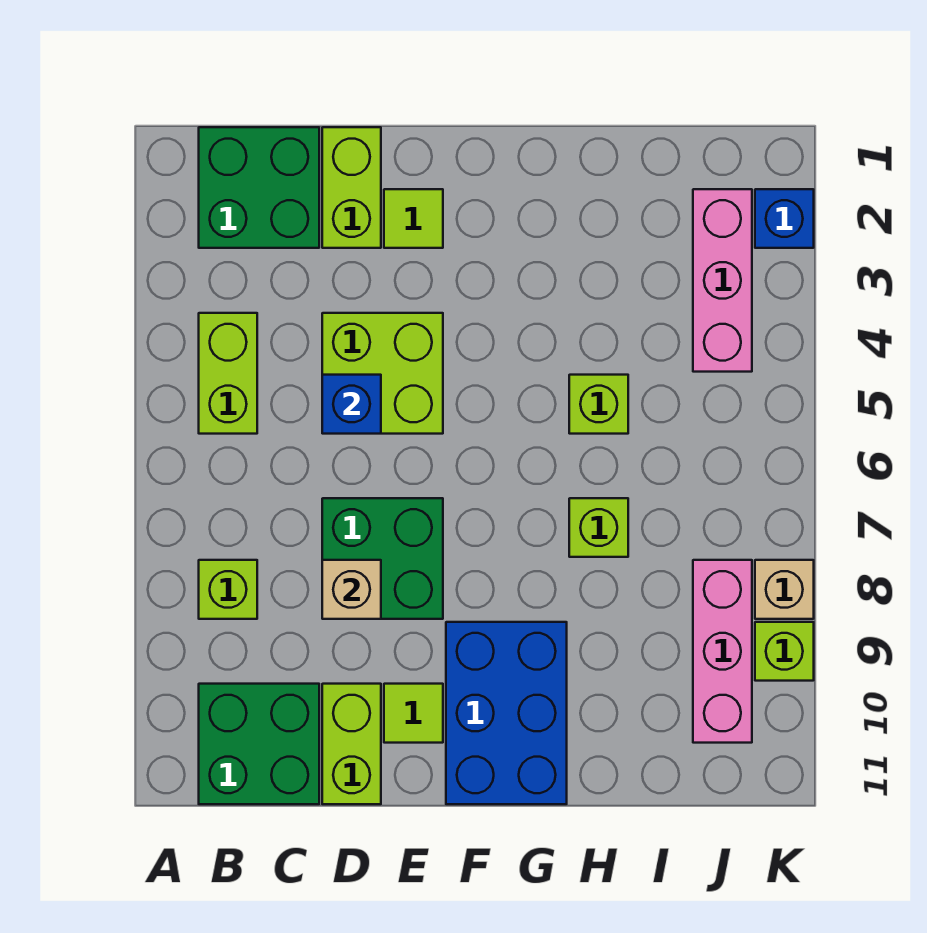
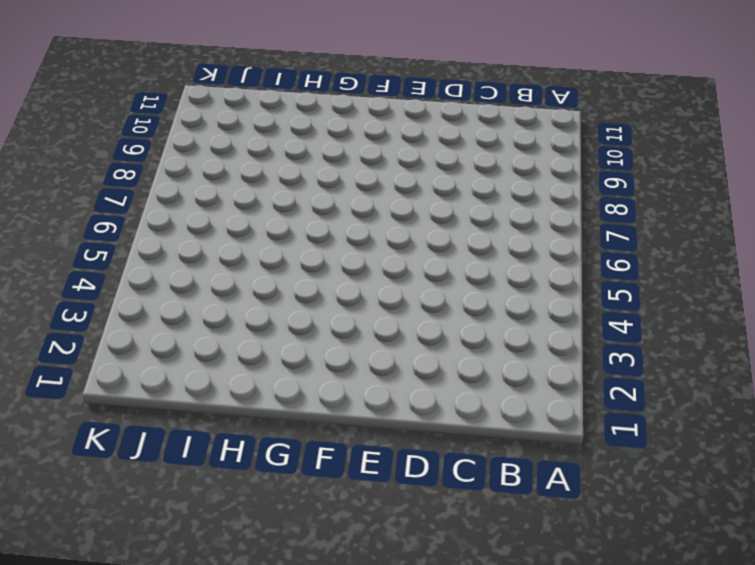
none -> green 2x2 brick [199,127,319,248]
none -> lime 1x2 brick [199,313,257,434]
none -> lime 1x1 brick [199,560,257,619]

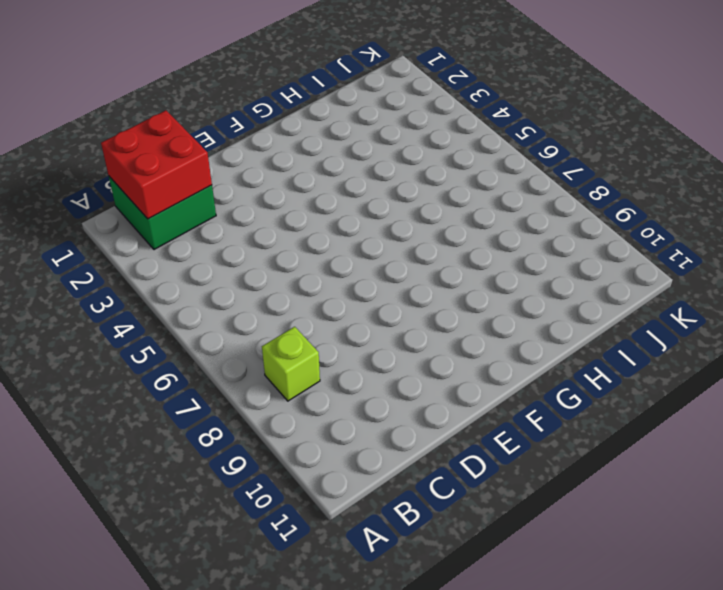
red 2x2 brick [101,110,212,219] -> none
none -> lime 1x2 brick [199,313,257,434]
none -> green 2x2 brick [199,684,319,804]
none -> lime 1x2 brick [322,127,381,248]

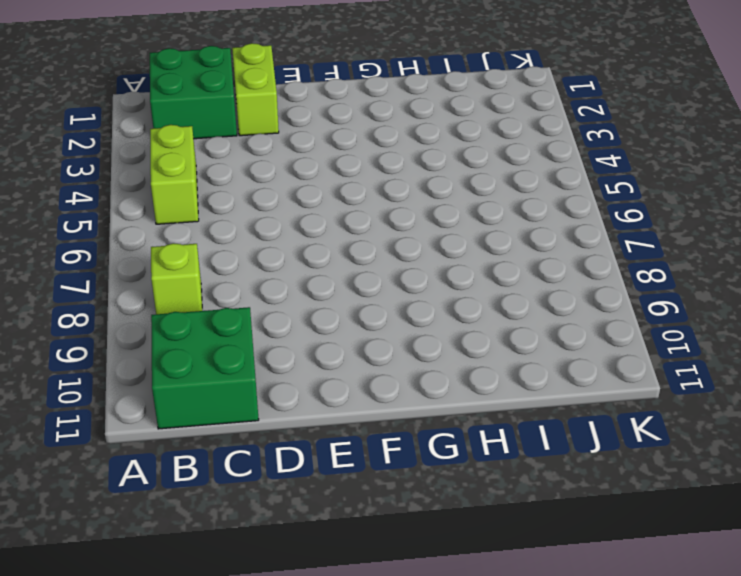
none -> lime 2x2 brick [322,313,443,434]
none -> green 2x2 brick [322,498,443,619]
none -> lime 1x2 brick [322,684,381,804]

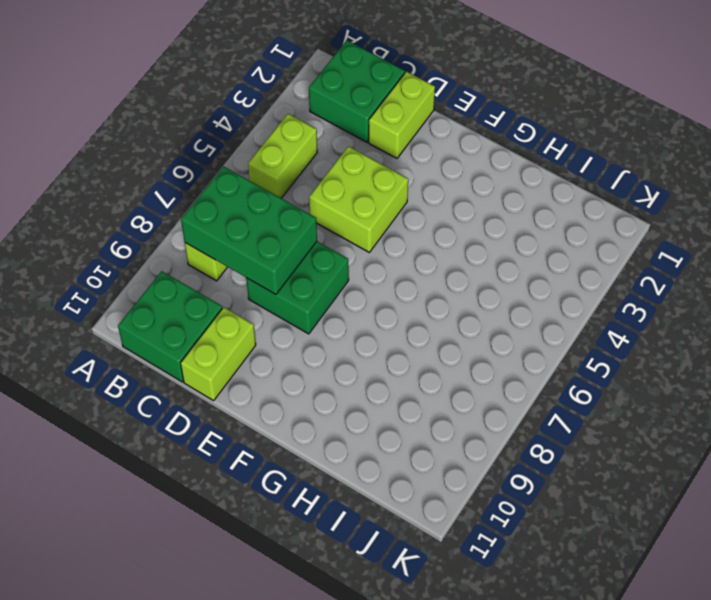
green 2x3 brick [181,166,317,294] -> tan 1x1 brick [322,560,381,619]
none -> lime 1x1 tile [384,189,443,248]
none -> lime 1x1 tile [384,684,443,743]
none -> blue 2x3 brick [446,622,567,804]

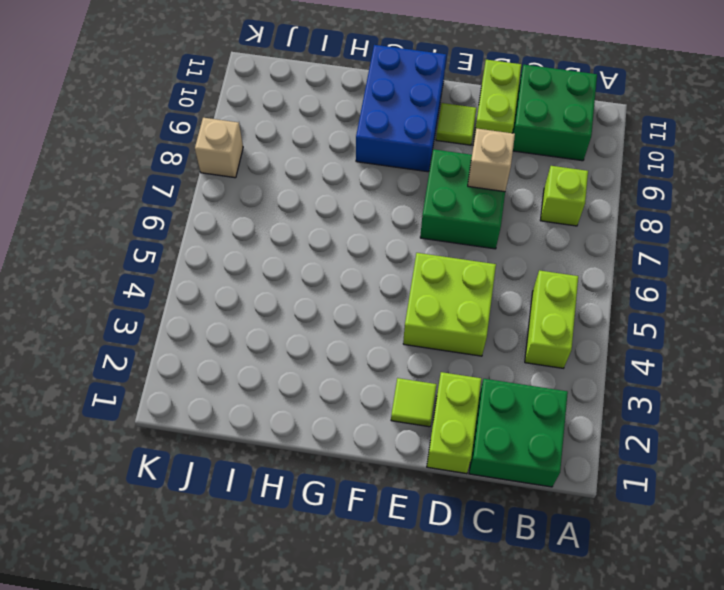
none -> lime 1x1 brick [569,375,628,434]
none -> lime 1x1 brick [569,498,628,557]
none -> pink 1x3 brick [693,189,752,372]

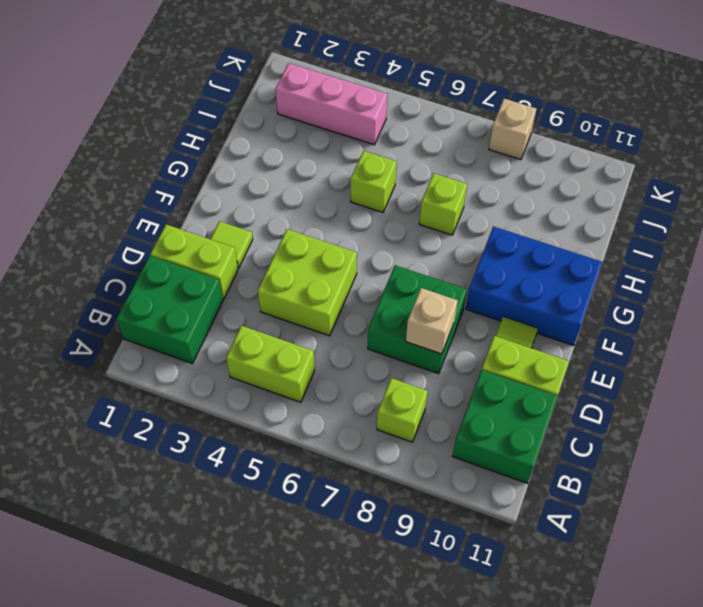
none -> pink 1x3 brick [693,560,752,743]
none -> blue 1x1 brick [755,189,814,248]
none -> lime 1x1 brick [755,622,814,681]

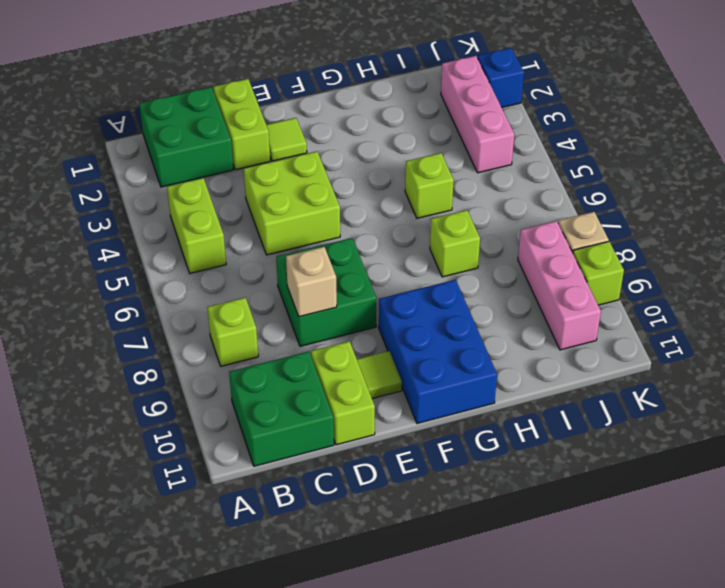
none -> blue 1x1 brick [322,375,381,434]

